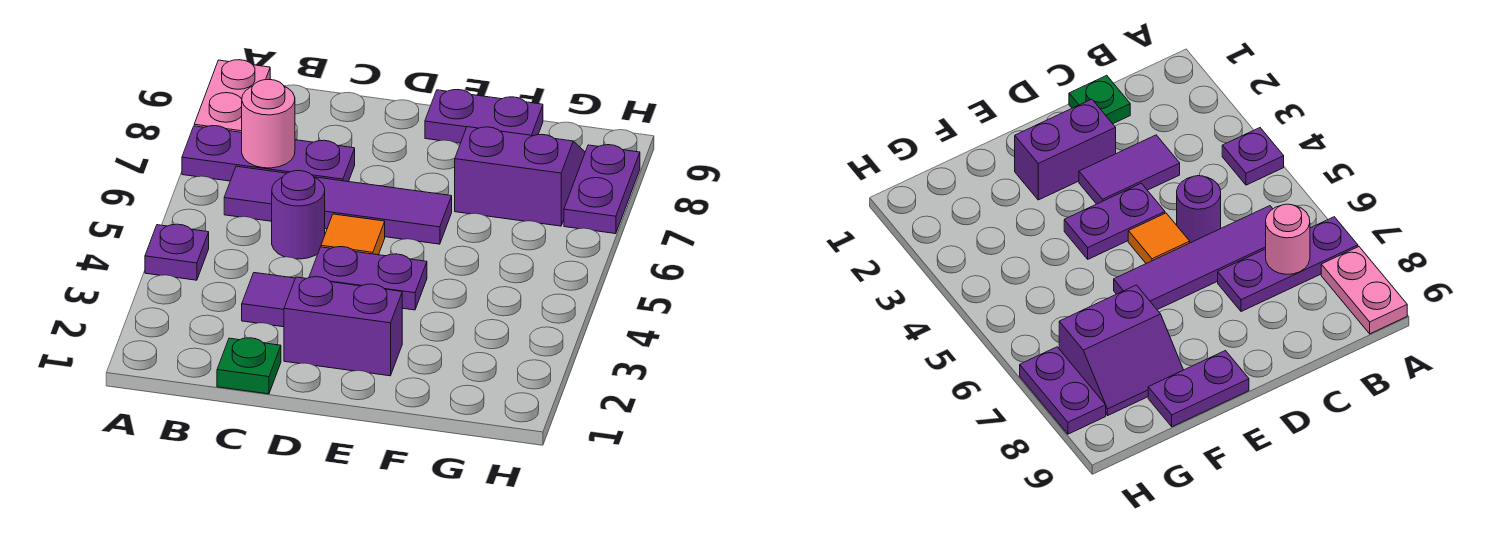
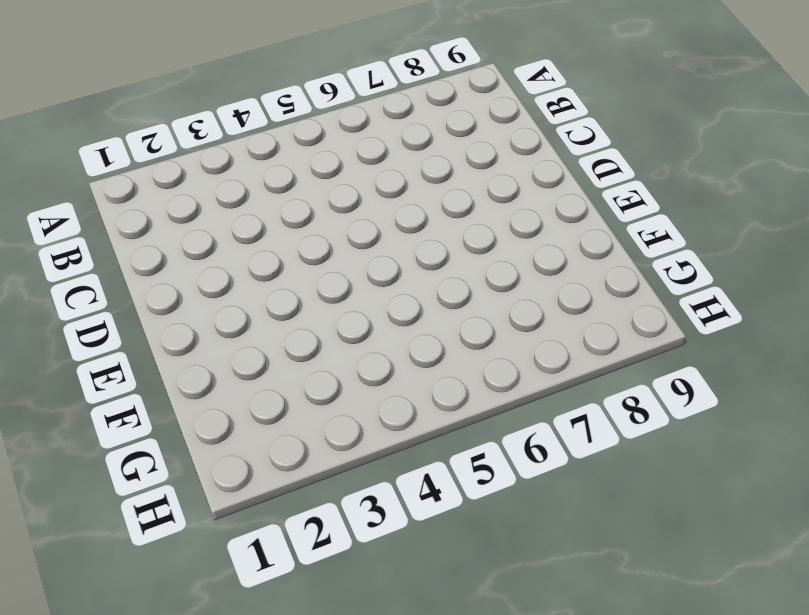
none -> purple 1x1 plate [145,224,209,280]
none -> purple 1x3 plate [182,126,355,182]
none -> pink 1x2 plate [194,60,270,132]

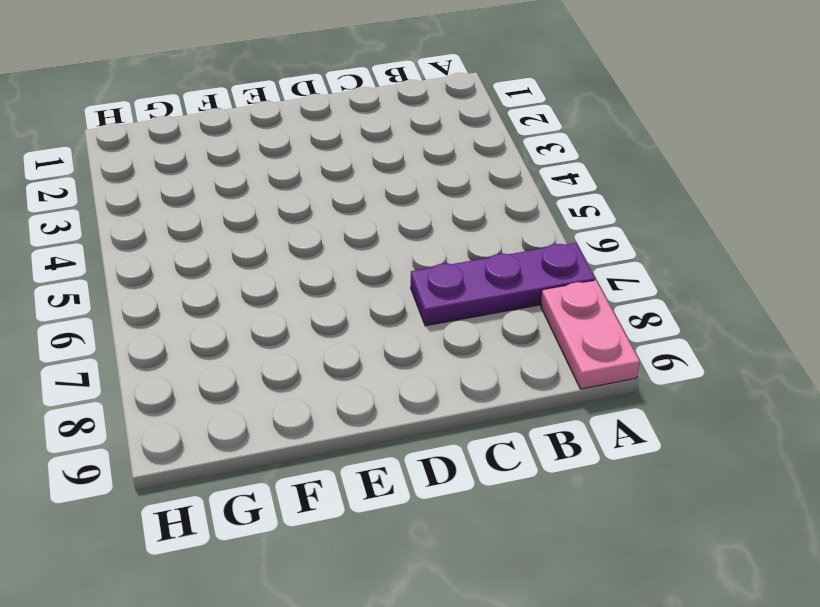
none -> purple 1x1 plate [145,224,209,280]
none -> purple 1x4 tile [224,166,452,244]
none -> green 1x1 plate [217,338,281,394]

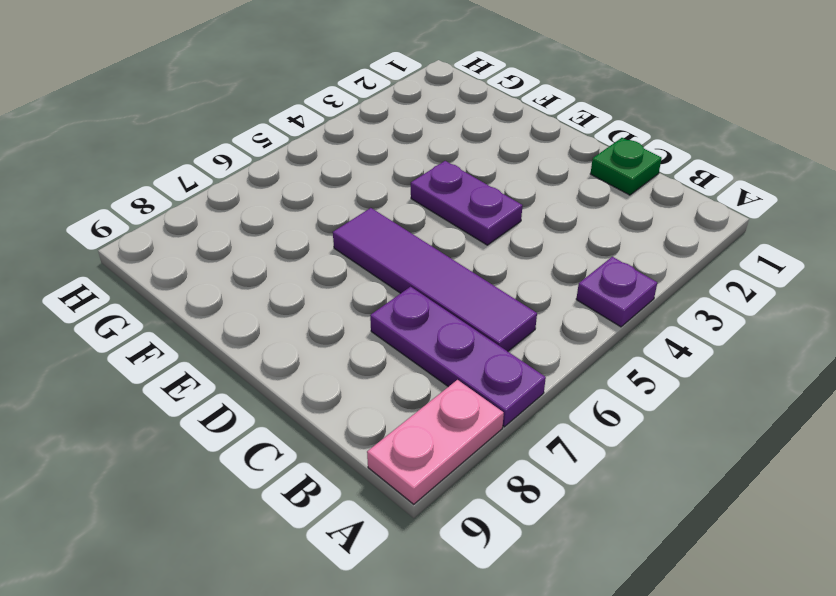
none -> purple 1x2 tile [242,273,295,327]
none -> purple 1x1 round brick [272,171,325,259]
none -> purple 1x2 brick [284,277,402,376]

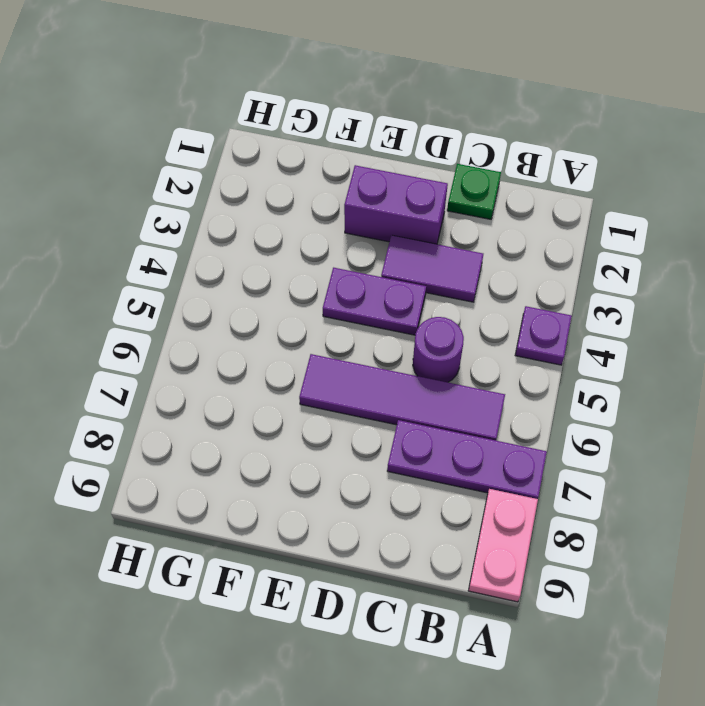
none -> orange 1x1 tile [321,214,385,255]
none -> purple 1x2 plate [425,90,543,143]
none -> purple 2x2 slope [455,127,585,226]

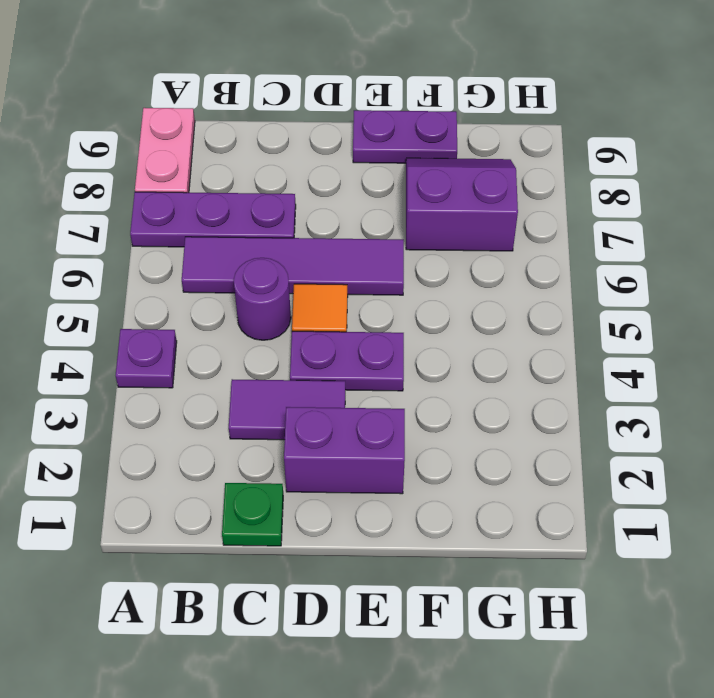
none -> purple 1x2 plate [564,145,640,234]
none -> pink 1x1 round brick [242,80,295,168]

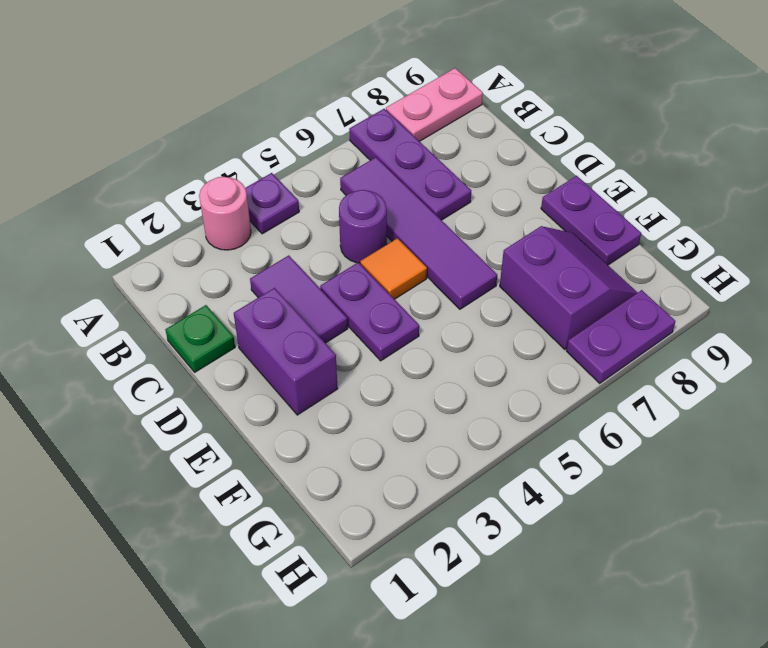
pink 1x1 round brick [199,177,251,250] -> pink 1x1 round brick moved to [242,80,295,168]

